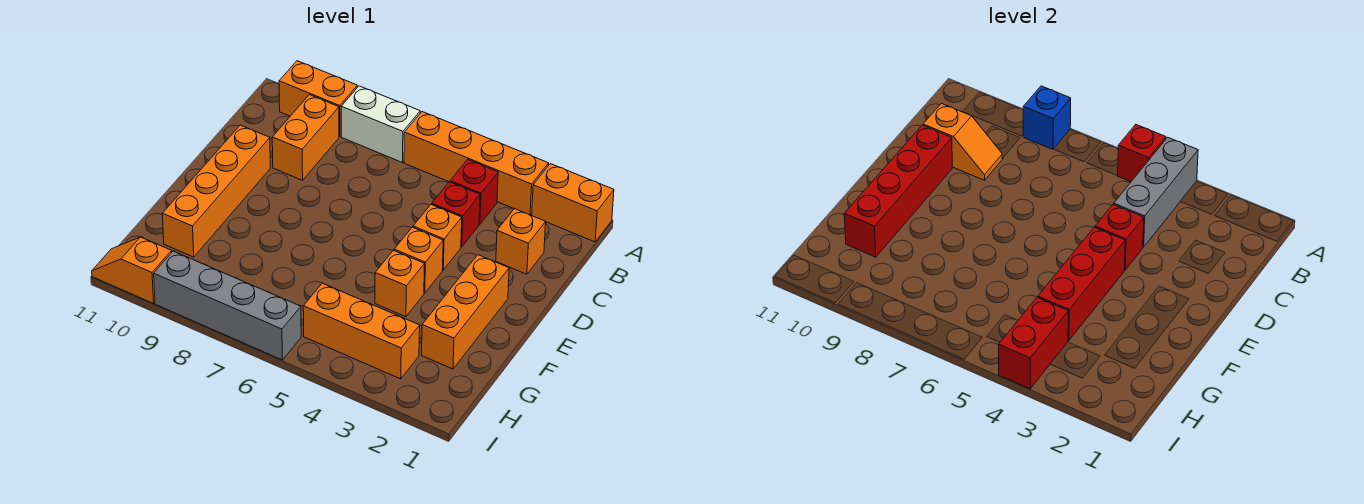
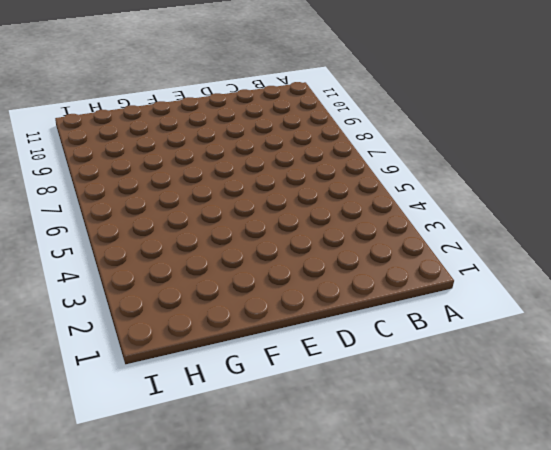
none -> orange 1x2 brick [532,164,614,242]
none -> orange 1x4 brick [404,112,549,215]
none -> white 1x2 brick [341,86,420,162]

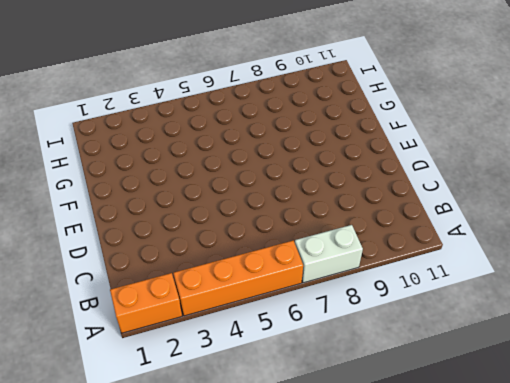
none -> orange 1x2 brick [279,61,357,137]
none -> red 1x1 brick [450,160,498,224]
none -> orange 1x2 brick [272,95,339,180]

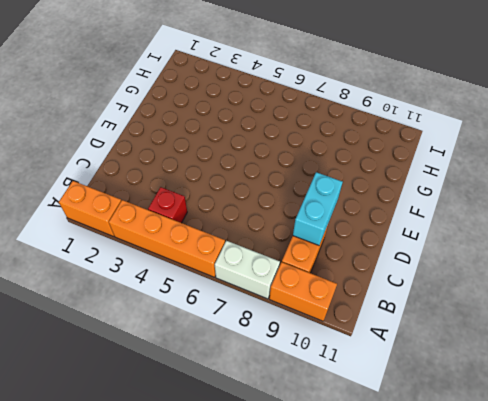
cyan 1x2 brick [293,172,343,245] -> orange 1x2 slope [923,103,1002,180]
none -> orange 1x1 brick [496,209,546,274]
none -> red 1x1 brick [432,182,480,247]
none -> orange 1x1 brick [413,204,462,270]

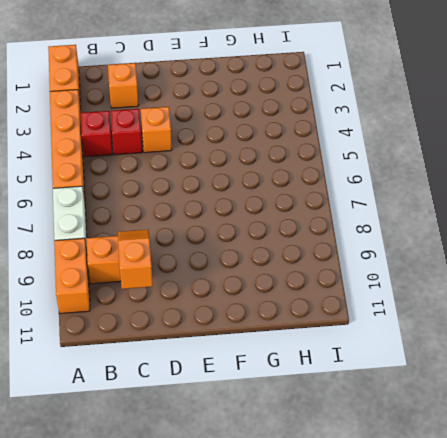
none -> orange 1x4 brick [162,125,270,257]
none -> orange 1x3 brick [422,255,509,369]
none -> orange 1x1 brick [394,227,443,293]

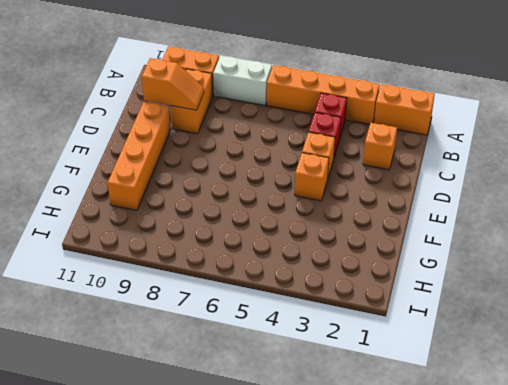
none -> orange 1x3 brick [422,255,509,369]
none -> orange 1x1 brick [375,250,425,317]
none -> orange 1x3 brick [303,283,420,379]

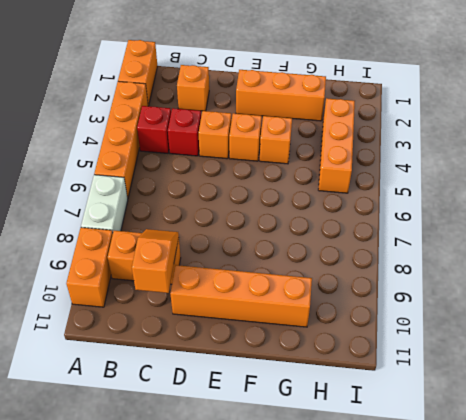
none -> grey 1x4 brick [154,251,301,360]
none -> orange 1x2 slope [92,237,172,304]
none -> grey 1x3 brick [1114,137,1198,247]

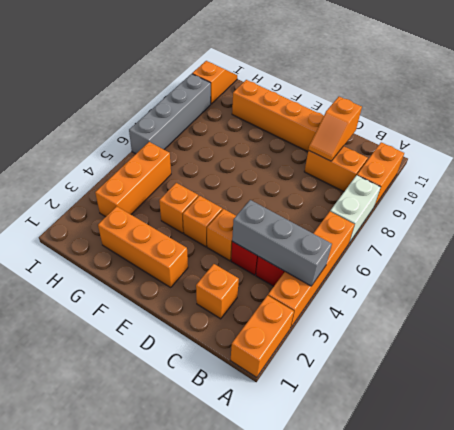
none -> red 1x1 brick [1118,125,1166,182]
none -> blue 1x1 brick [1023,86,1071,149]
none -> red 1x1 brick [1095,204,1144,270]

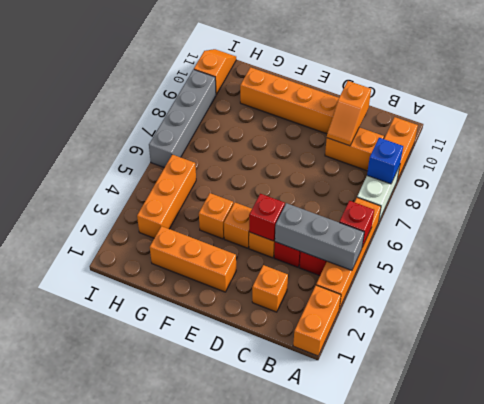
none -> red 1x4 brick [844,125,952,257]
none -> red 1x3 brick [1038,227,1125,340]
none -> red 1x2 brick [999,297,1068,389]

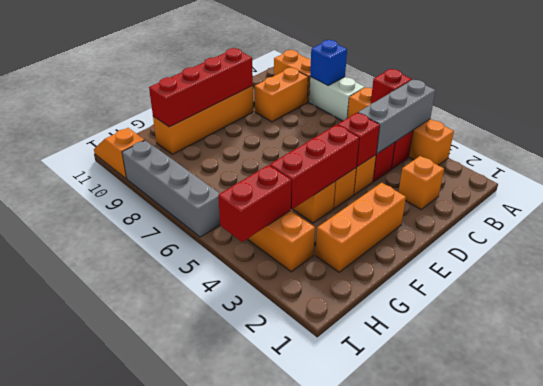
none -> orange 1x2 brick [532,164,614,242]
none -> orange 1x2 slope [923,103,1002,180]

